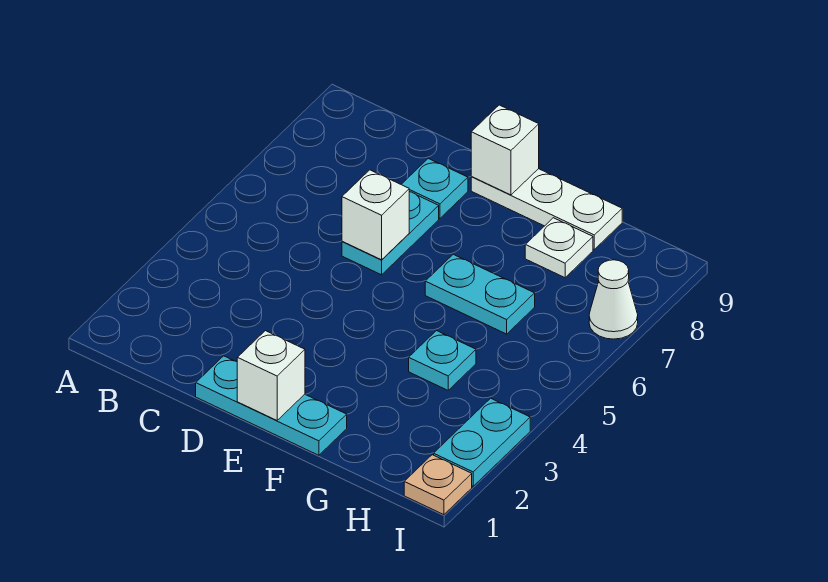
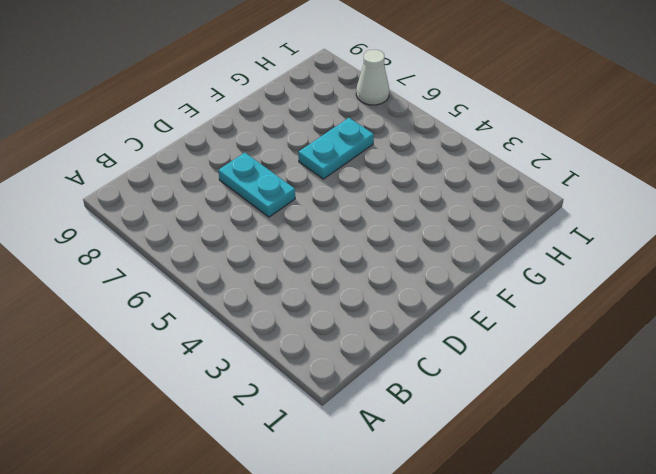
none -> cyan 1x3 plate [196,356,347,455]
none -> cyan 1x1 plate [401,159,468,218]
none -> white 1x3 plate [471,169,622,249]

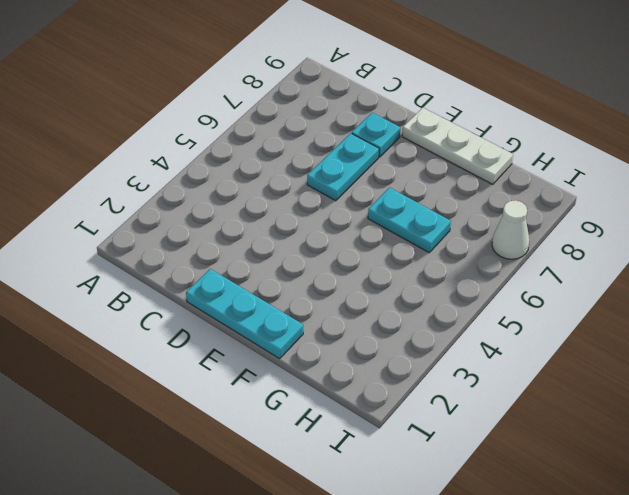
none -> cyan 1x1 plate [409,331,476,390]
none -> white 1x1 plate [525,218,593,278]
none -> tan 1x1 plate [404,455,472,515]

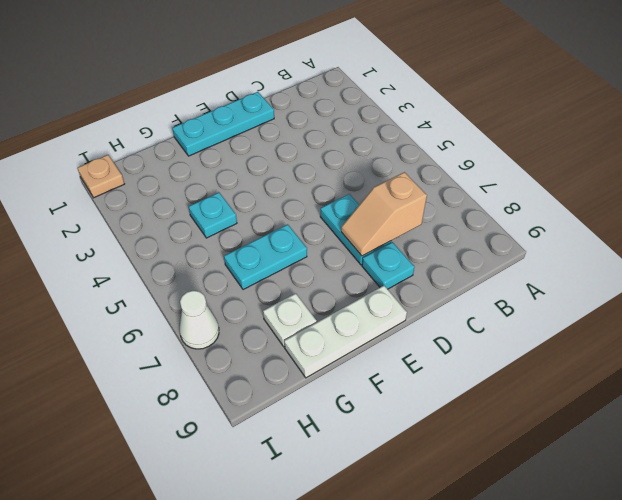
tan 1x2 slope [341,172,427,256] -> none
none -> cyan 1x2 plate [434,398,530,486]
none -> white 1x1 brick [342,170,409,260]
none -> white 1x1 brick [237,331,305,420]

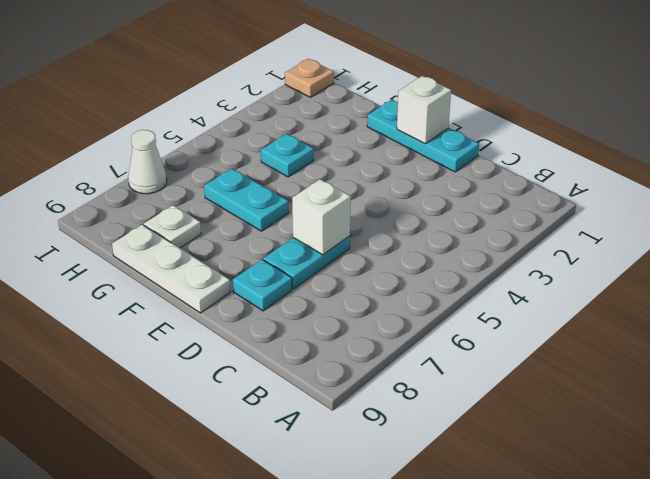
none -> cyan 1x2 plate [434,398,530,486]
none -> white 1x1 brick [471,105,539,195]

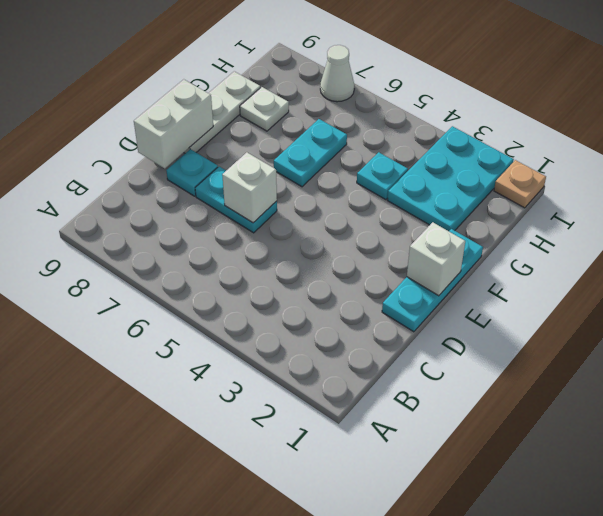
white 1x2 brick [134,79,213,168] -> white 1x1 brick [471,105,539,195]
cyan 2x3 plate [387,126,514,231] -> cyan 1x2 plate [434,398,530,486]

